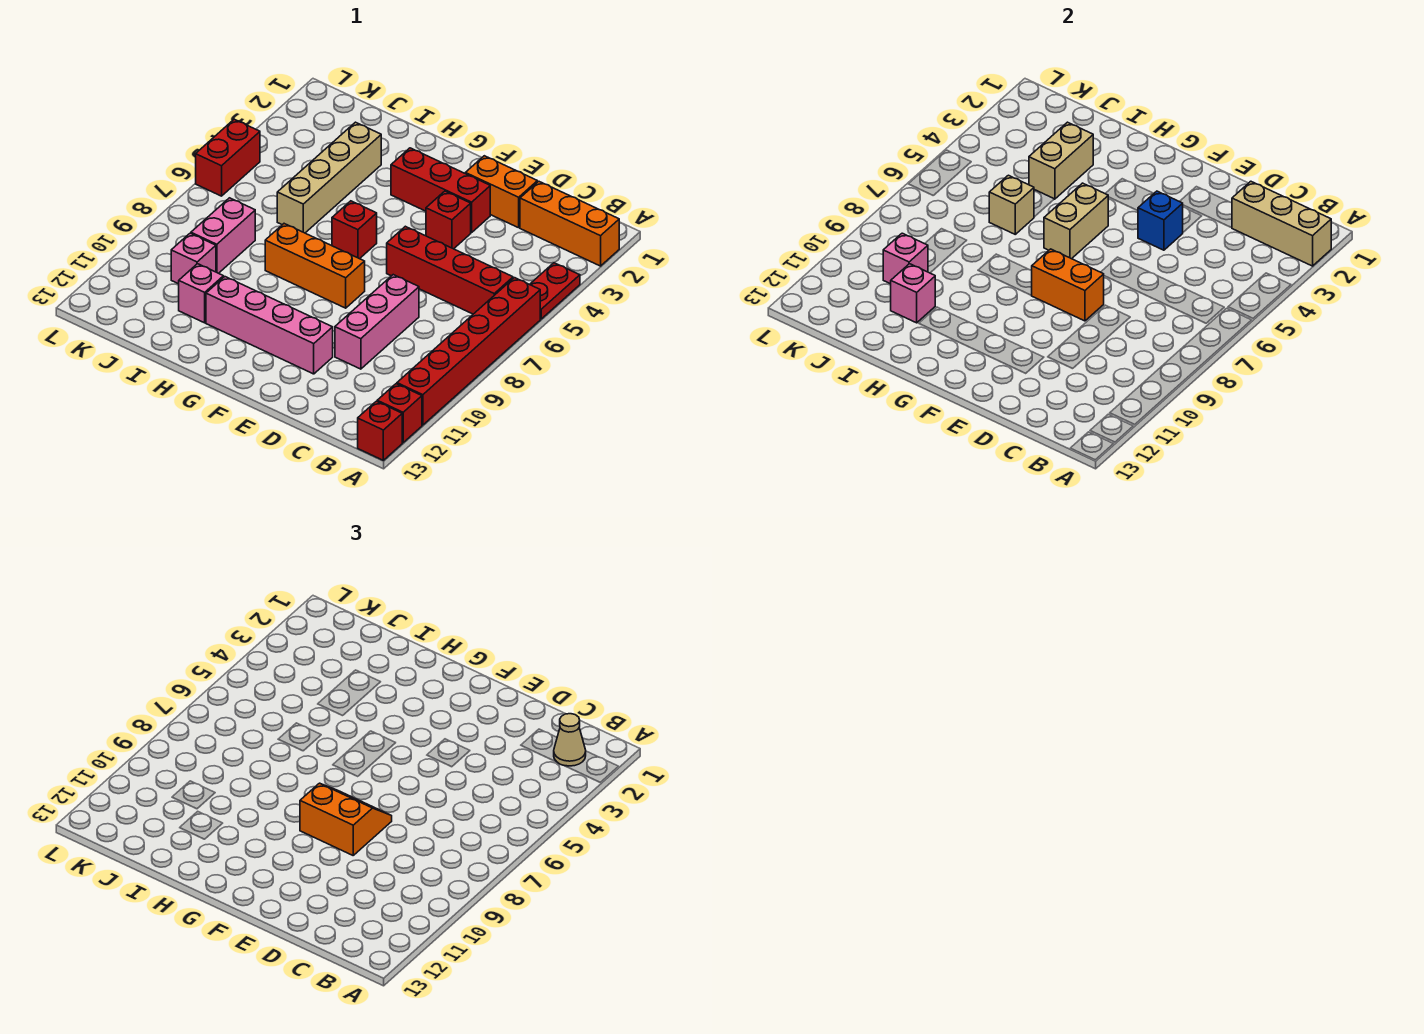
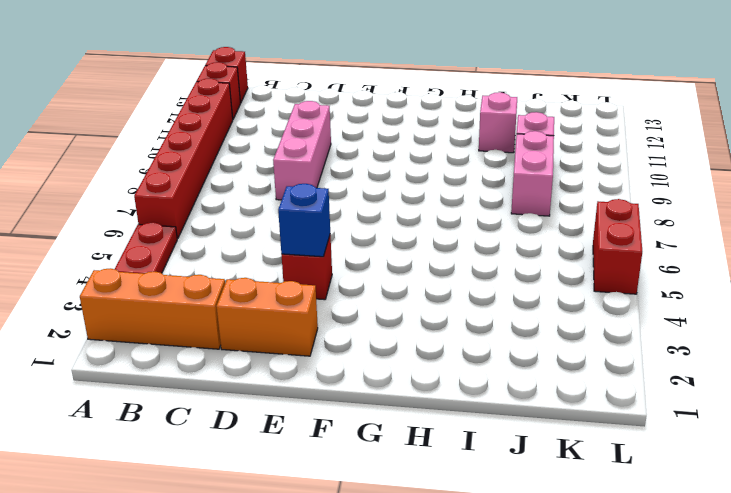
none -> red 1x4 brick [387,226,513,314]
none -> red 1x3 brick [391,148,490,233]
none -> pink 1x4 brick [206,277,333,374]

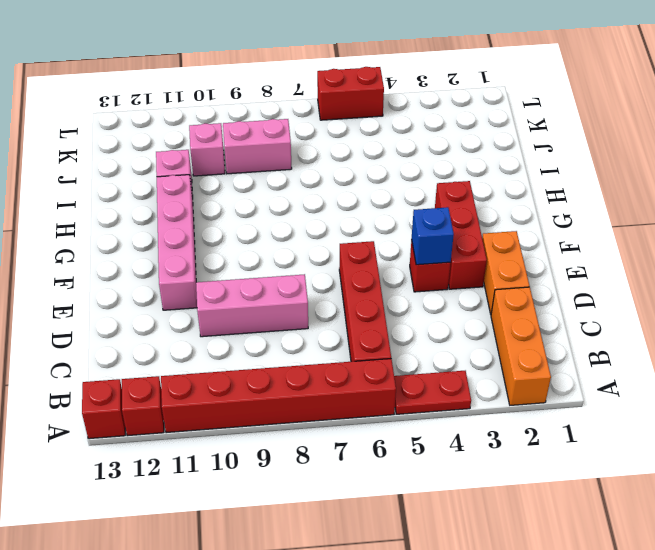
none -> orange 1x3 brick [265,224,365,308]
none -> red 1x1 brick [332,201,377,259]
none -> tan 1x4 brick [277,122,381,233]

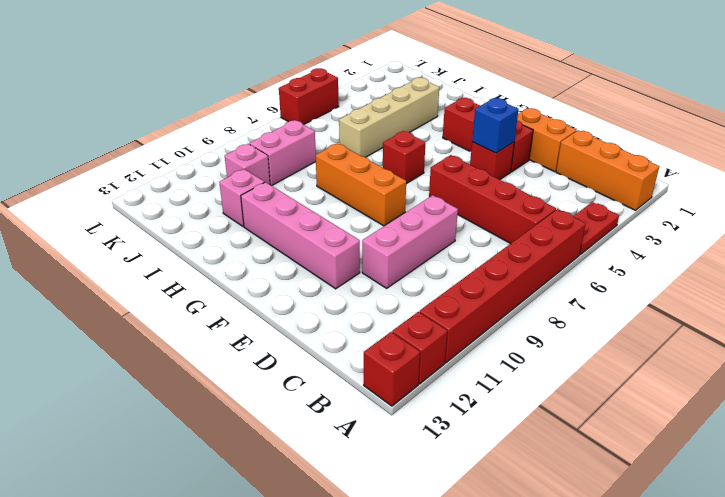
none -> tan 1x3 brick [1232,181,1331,266]
none -> orange 1x2 brick [1031,249,1104,321]
none -> tan 1x2 brick [1044,183,1108,259]

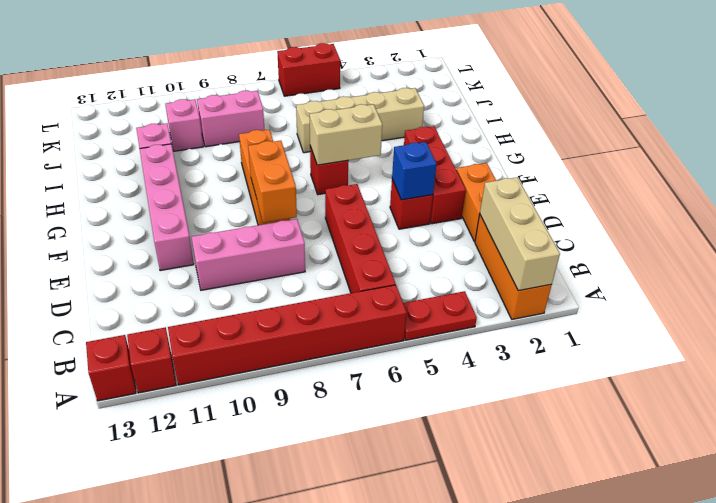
none -> tan 1x2 brick [1029,122,1093,199]
none -> tan 1x1 brick [989,175,1034,234]
none -> pink 1x1 brick [891,264,935,323]

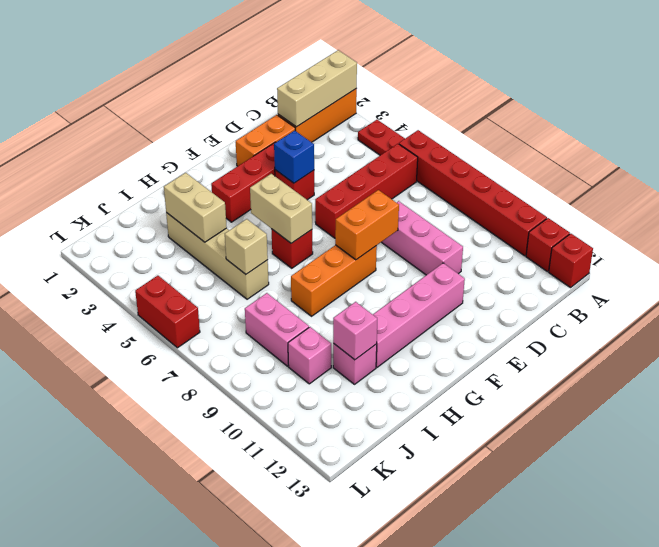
none -> pink 1x1 brick [883,233,928,284]
none -> tan 1x1 cone [554,714,586,766]
none -> orange 2x2 slope [300,783,392,855]

